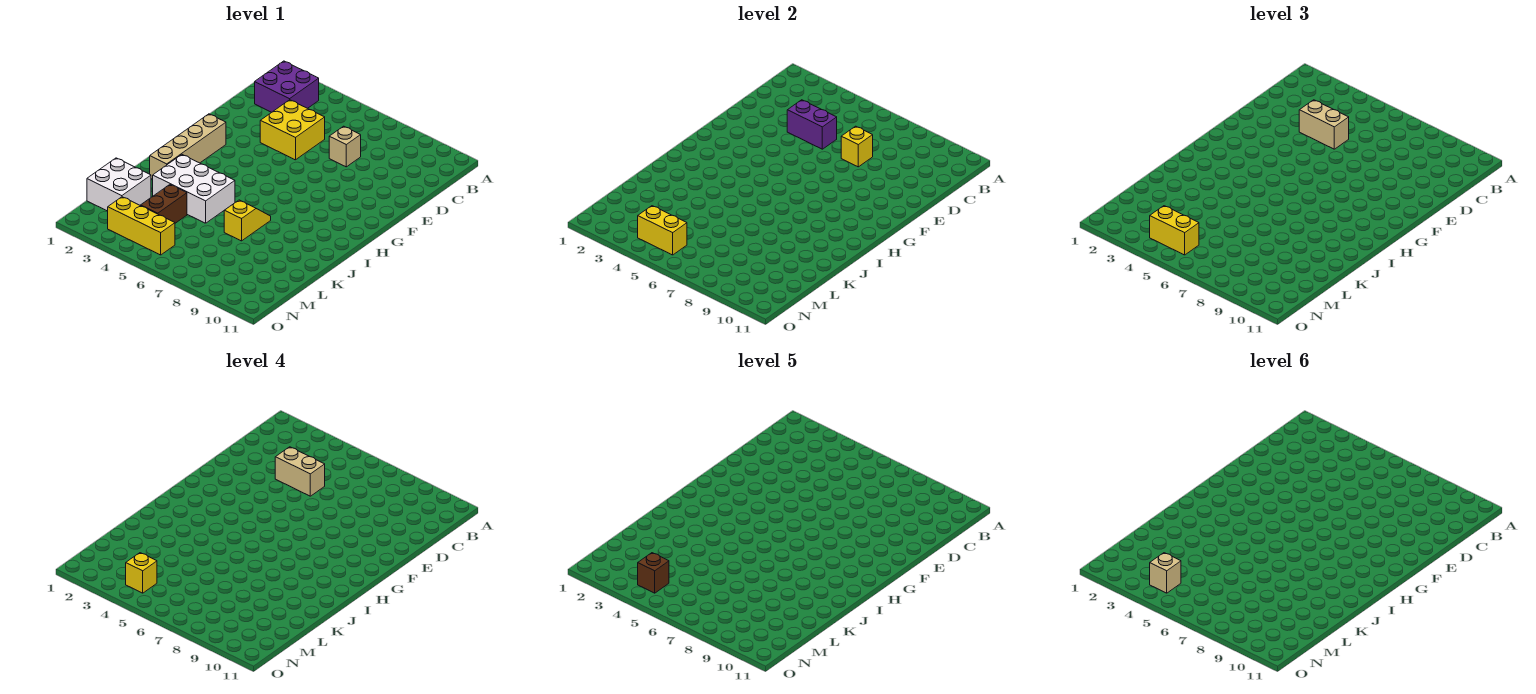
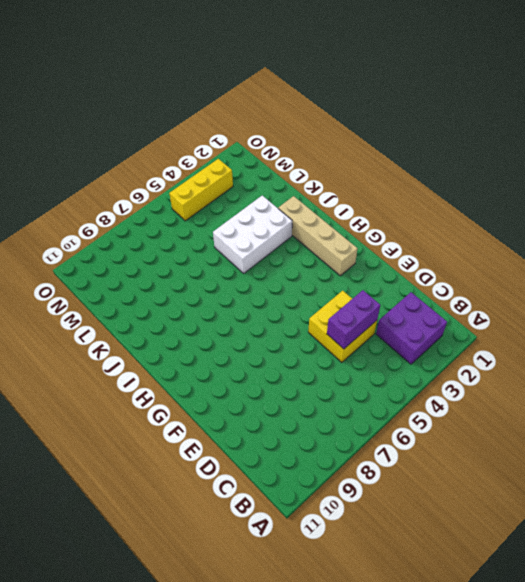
none -> tan 1x1 brick [329,126,361,167]
none -> yellow 1x2 slope [224,200,271,241]
none -> white 2x2 brick [87,158,151,211]

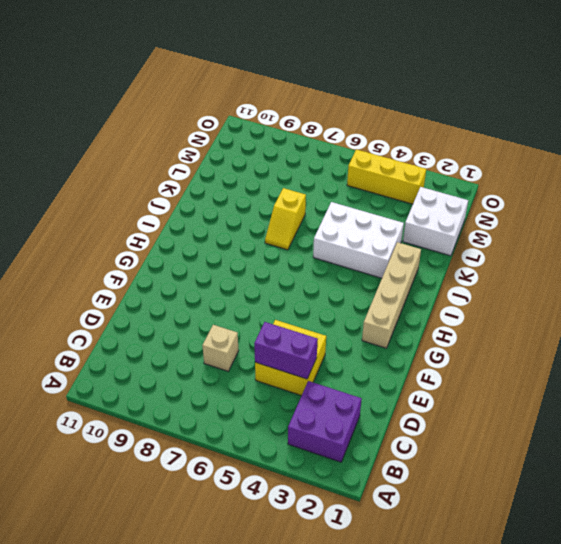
none -> brown 1x2 brick [141,185,187,223]
none -> yellow 1x1 brick [841,126,873,167]
none -> yellow 1x2 brick [638,206,687,255]

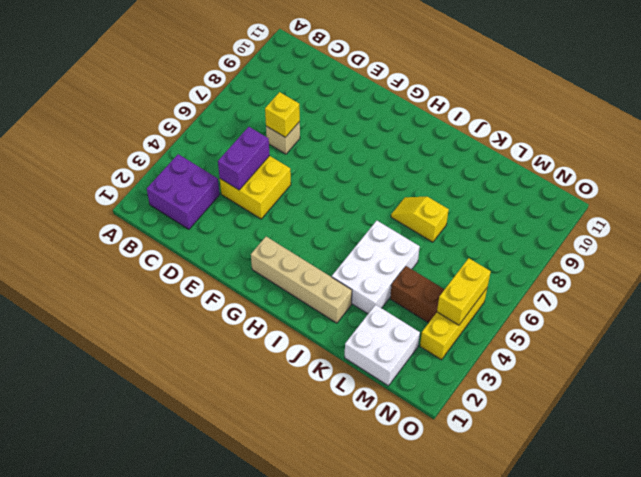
none -> tan 1x2 brick [1299,100,1349,149]
none -> yellow 1x2 brick [1150,206,1199,255]
none -> tan 1x2 brick [275,447,325,496]

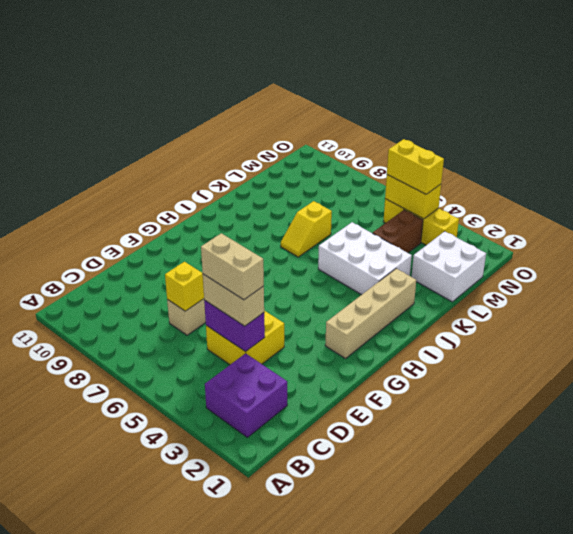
none -> yellow 1x1 brick [126,553,157,593]
none -> brown 1x1 brick [638,553,669,593]
none -> tan 1x1 brick [1150,553,1181,593]

